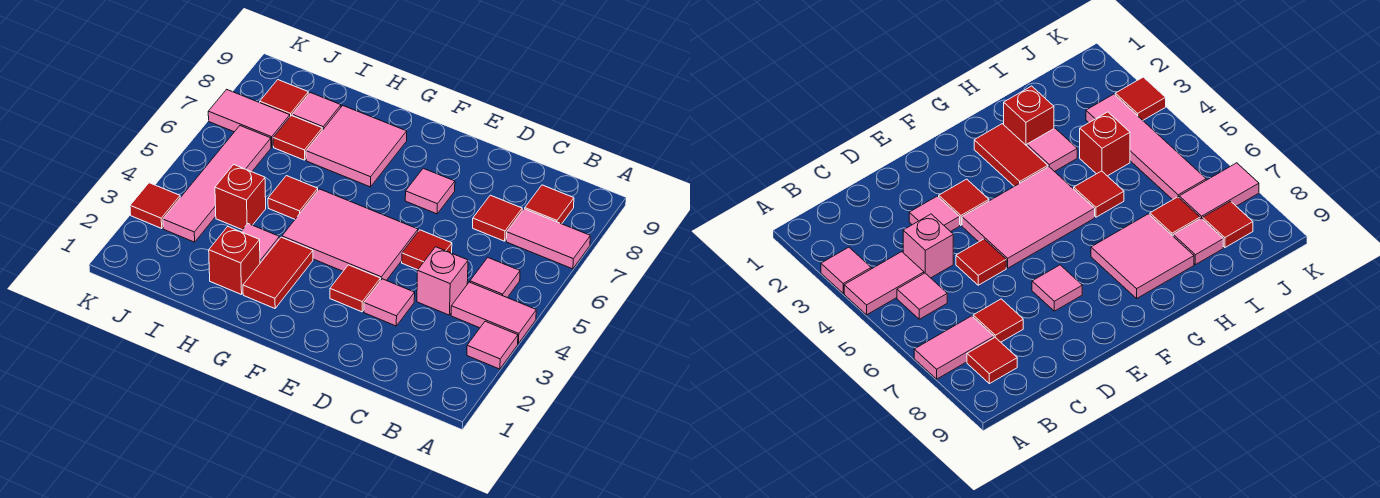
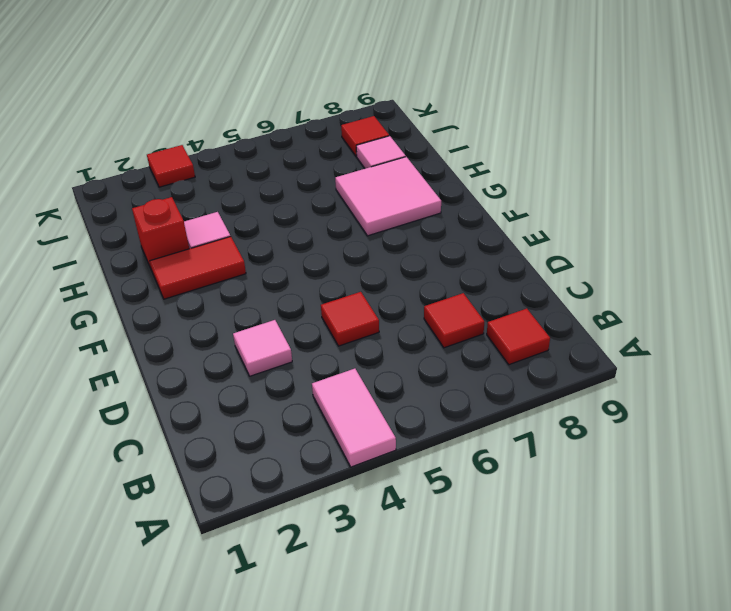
none -> pink 1x1 tile [467,321,518,369]
none -> pink 1x2 tile [506,209,590,269]
none -> pink 1x1 tile [470,258,520,298]

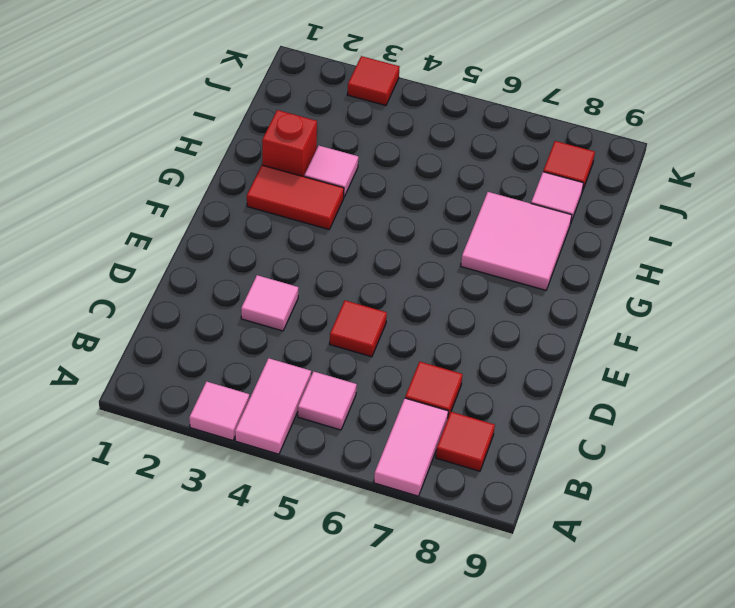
none -> pink 1x1 brick [417,247,468,315]
none -> red 1x1 tile [330,265,381,312]
none -> pink 2x3 tile [282,189,418,281]

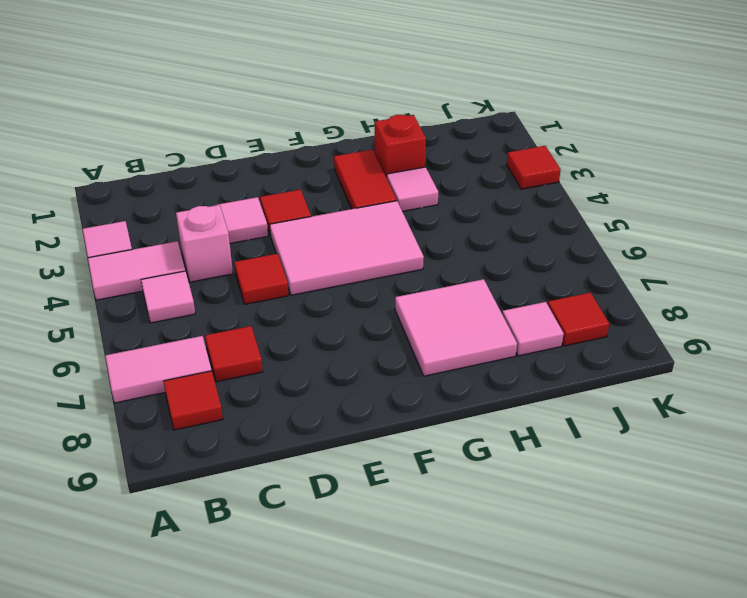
none -> pink 1x1 tile [405,168,455,214]
none -> red 1x1 tile [268,176,318,219]
none -> red 1x1 brick [215,165,266,230]

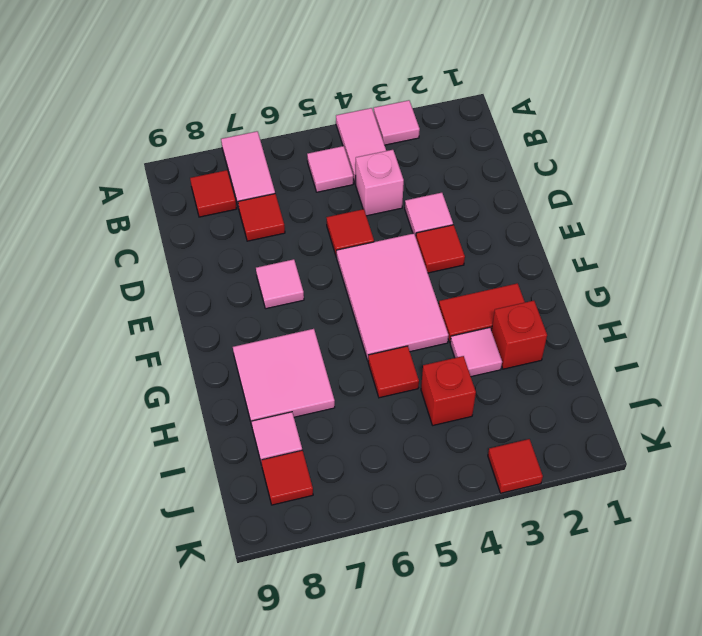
none -> red 1x1 tile [273,116,322,160]
none -> pink 1x4 tile [163,126,271,242]
none -> pink 1x2 tile [208,89,290,147]

